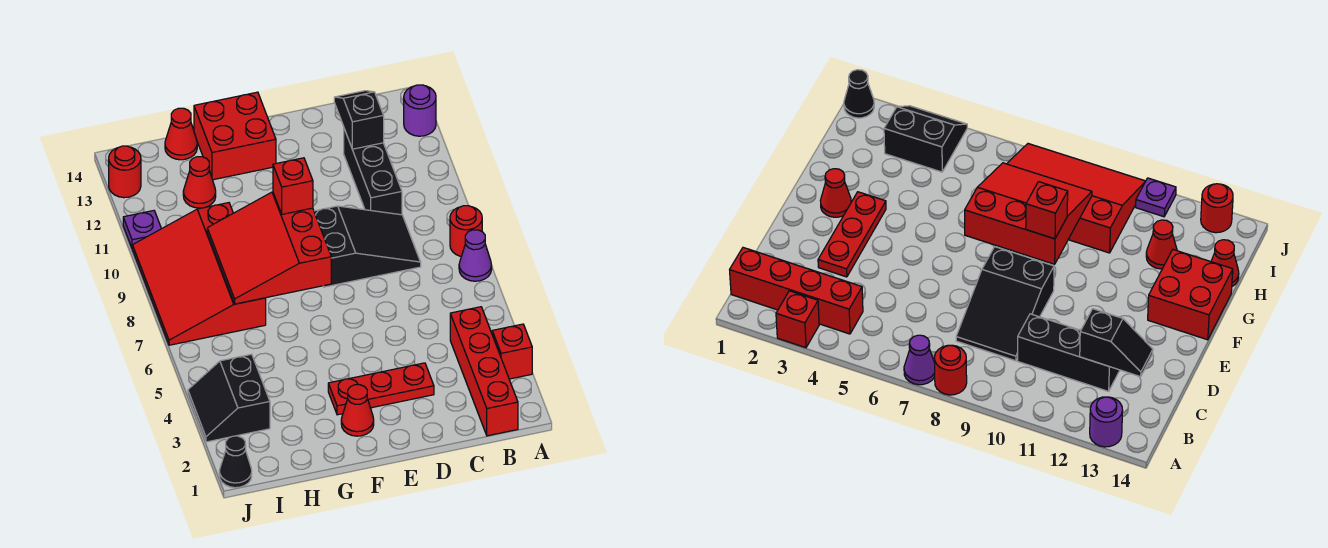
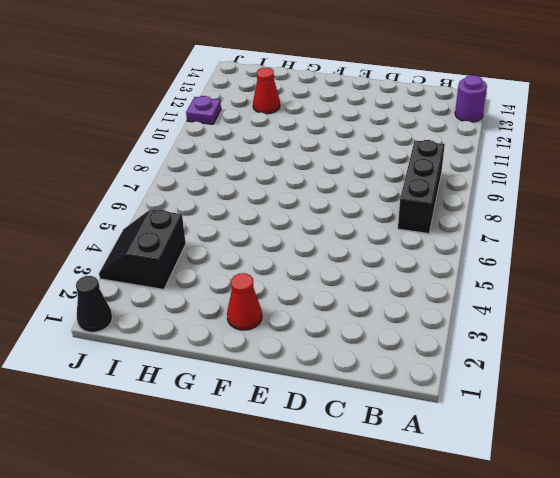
black 1x3 brick [398,140,445,234] -> black 1x3 brick moved to [344,129,402,215]
none -> red 1x1 brick [492,324,532,379]
none -> purple 1x1 cone [459,230,492,281]
none -> red 1x1 round brick [450,206,482,256]

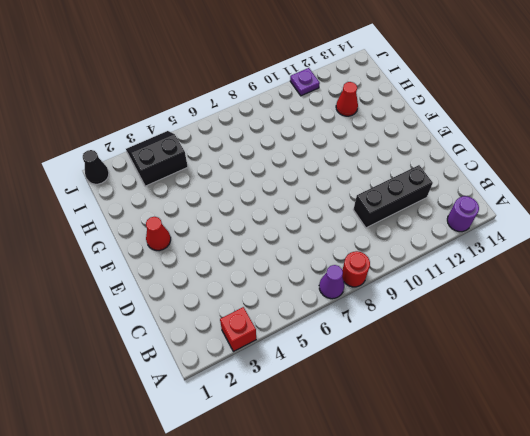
none -> red 1x4 brick [450,307,518,436]
none -> black 2x3 slope [314,206,421,287]
none -> red 1x3 plate [328,363,434,415]

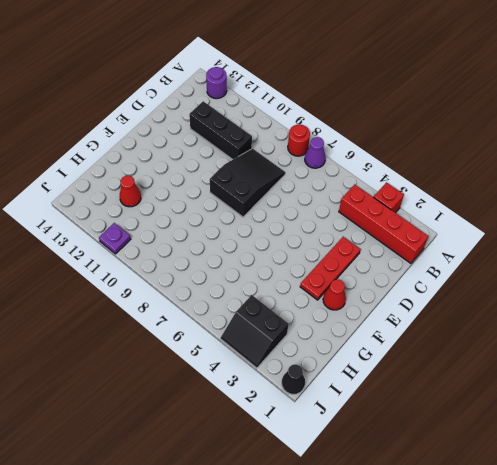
none -> red 2x2 brick [194,92,276,180]
none -> red 3x4 slope [132,203,266,345]
none -> red 1x1 cone [165,108,197,160]

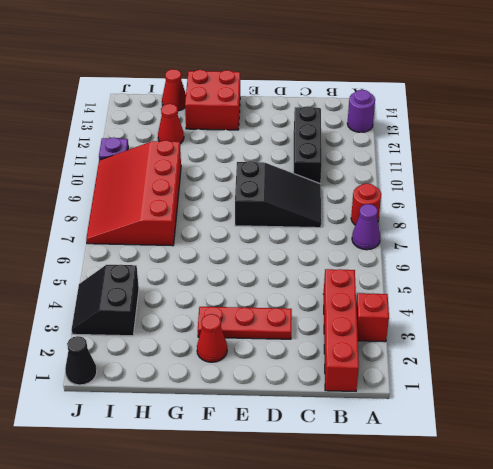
none -> red 1x1 round brick [109,146,141,198]
none -> black 1x2 slope [334,91,384,149]
none -> red 3x3 slope [207,192,331,304]

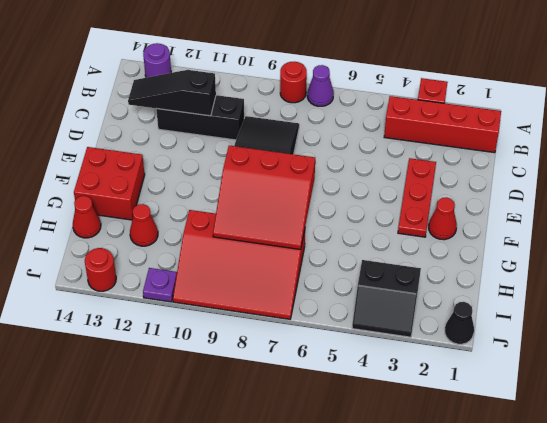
black 1x3 slope [128,70,216,116] -> black 1x2 slope [334,91,384,149]
none -> red 1x1 brick [273,158,313,214]

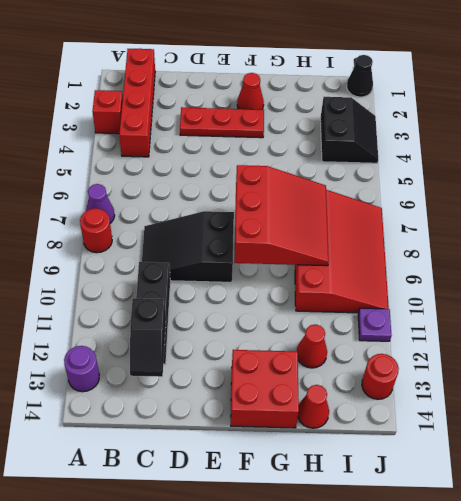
none -> red 1x1 brick [273,158,313,214]

